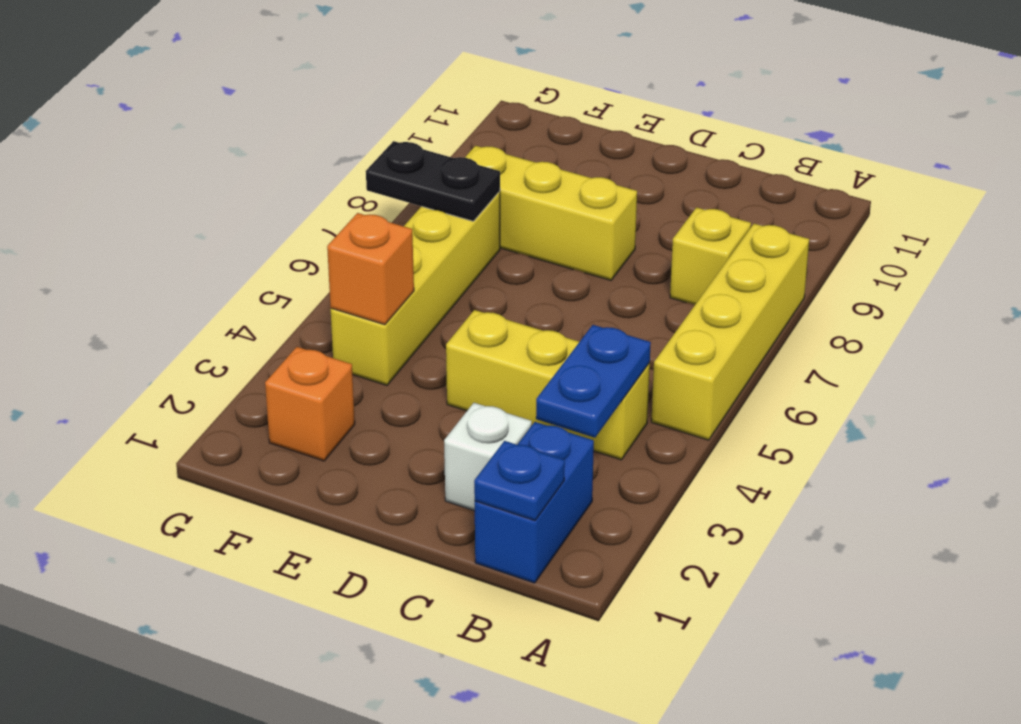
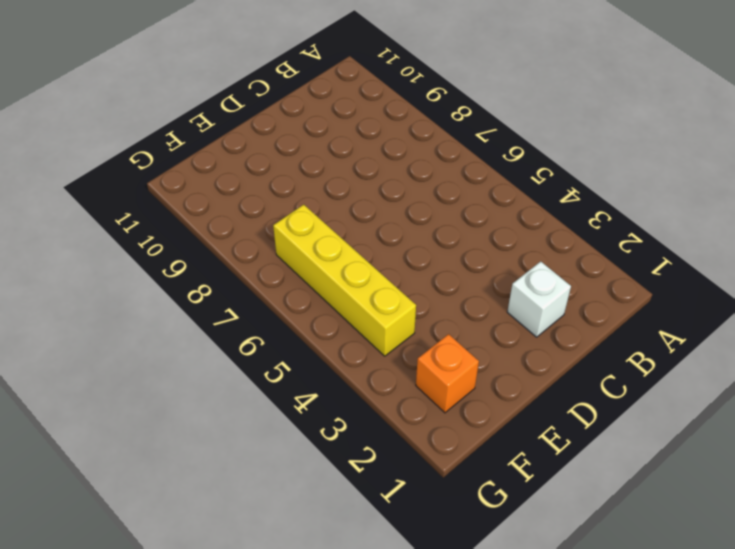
none -> yellow 1x4 brick [651,224,809,440]
none -> blue 1x2 brick [475,422,594,583]
none -> yellow 1x3 brick [446,310,650,460]

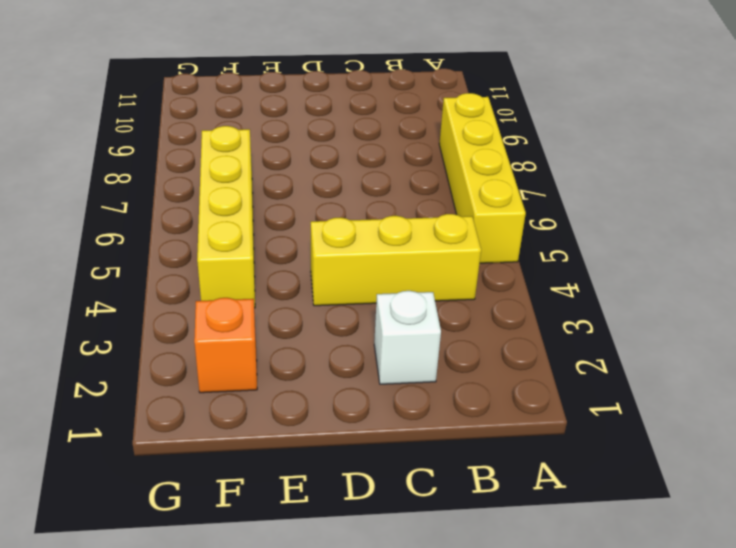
none -> blue 1x2 brick [475,422,594,583]
none -> yellow 1x1 brick [670,207,751,304]
none -> yellow 1x3 brick [465,146,637,280]

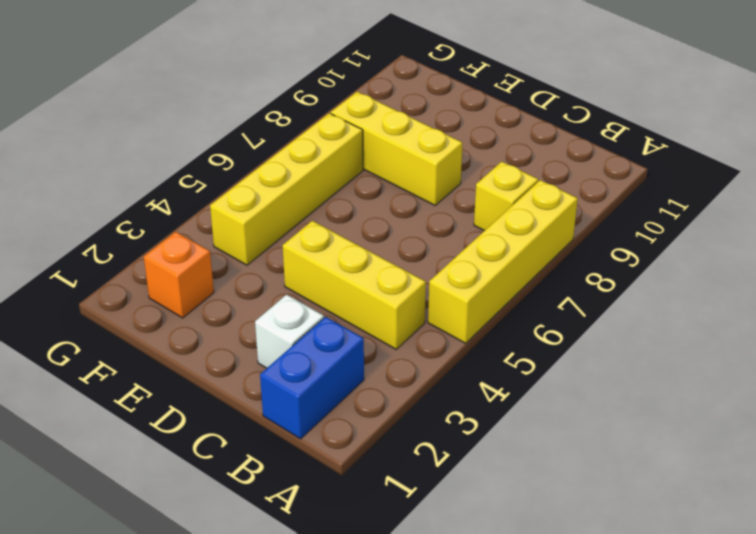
none -> blue 1x1 plate [474,441,565,521]
none -> blue 1x2 plate [536,325,651,438]
none -> orange 1x1 brick [327,213,414,325]

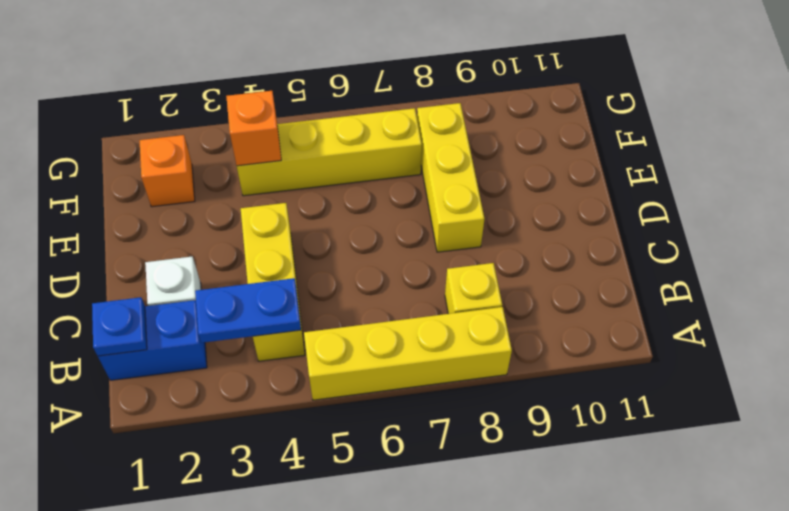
none -> black 1x2 plate [366,141,500,221]

